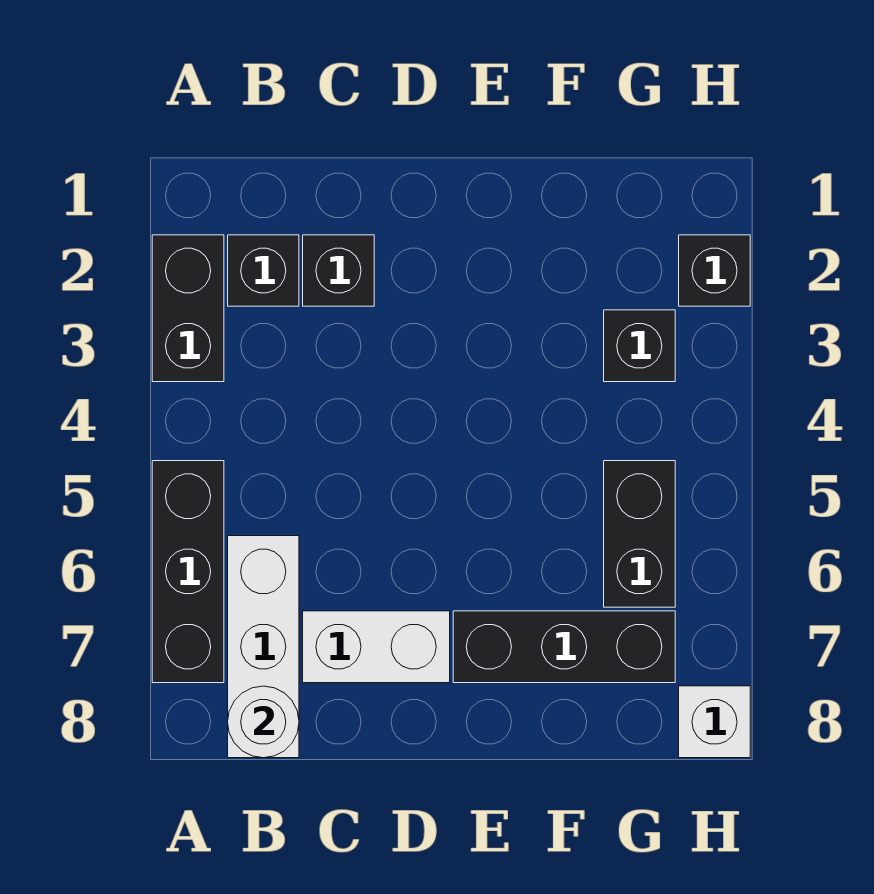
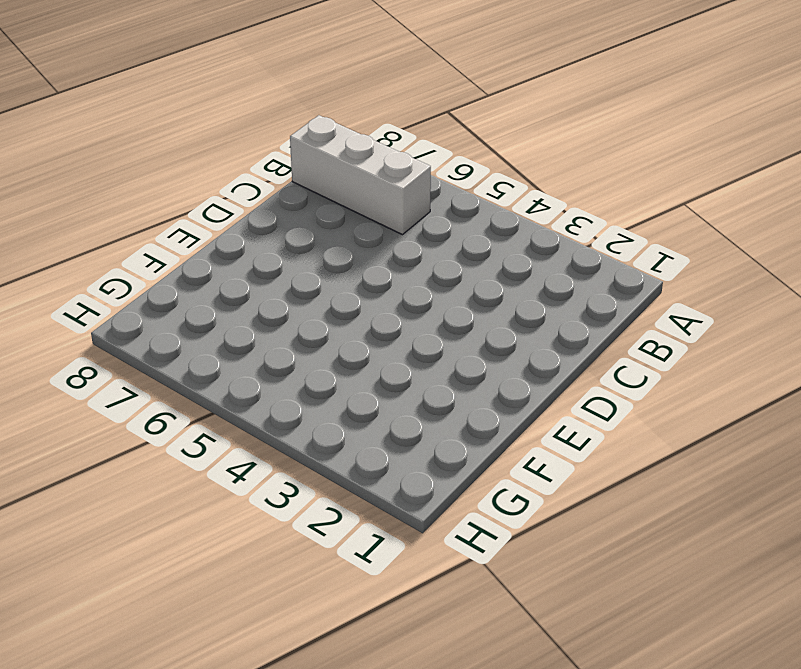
none -> black 1x2 brick [152,235,224,382]
none -> black 1x3 brick [152,461,224,683]
none -> black 1x1 brick [228,235,299,306]

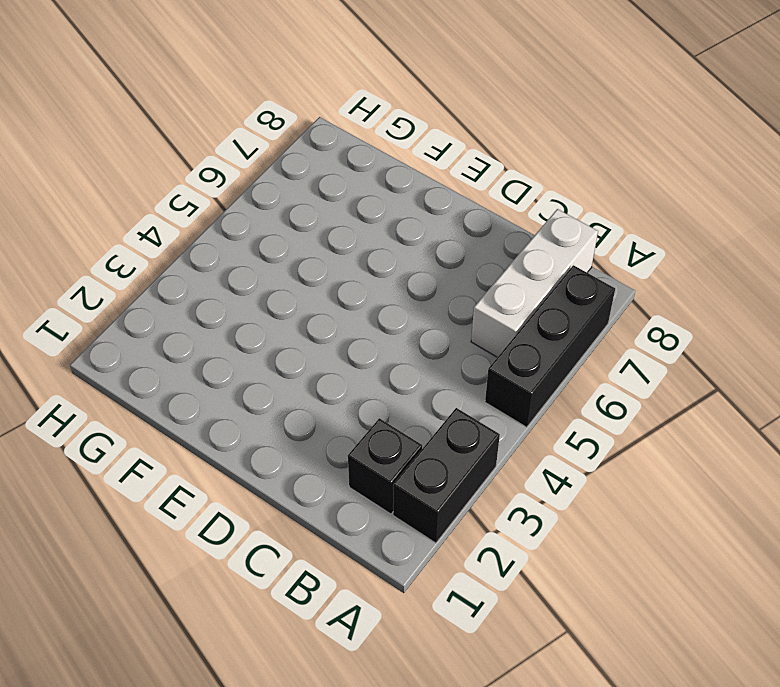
none -> black 1x1 brick [303,235,374,306]
none -> white 1x2 brick [303,611,450,683]
none -> black 1x3 brick [453,611,675,683]

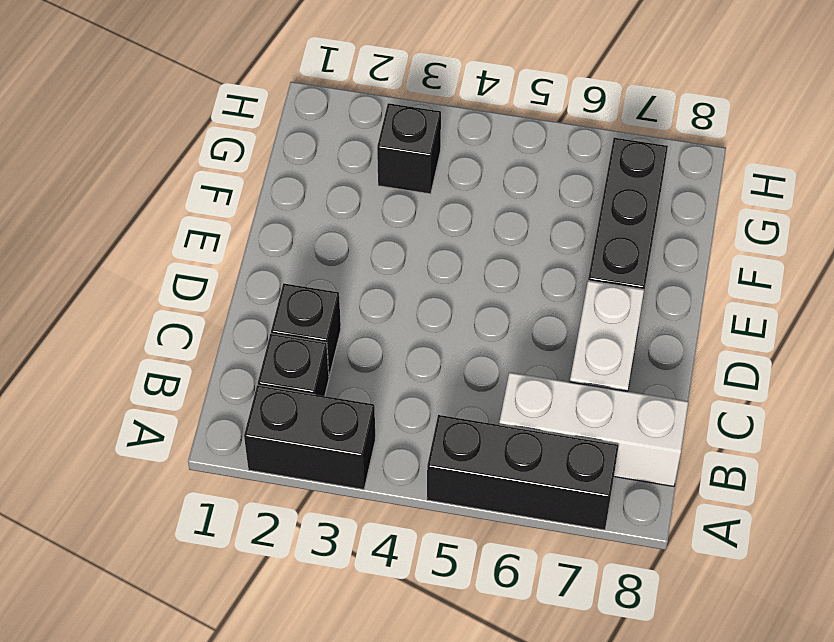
none -> black 1x2 brick [604,461,675,607]
none -> black 1x1 brick [679,235,750,306]
none -> white 1x1 brick [679,686,750,758]

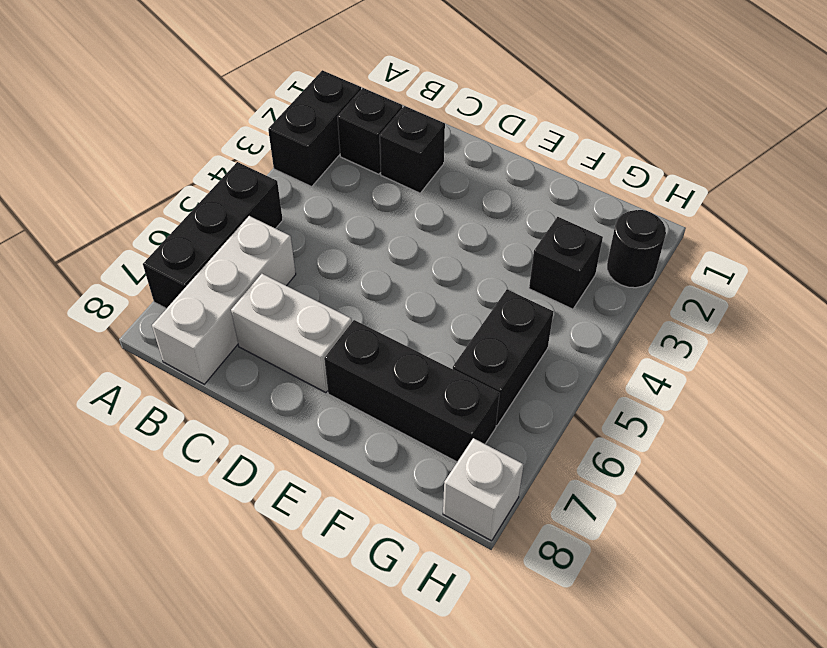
black 1x1 round brick [607,210,666,288] -> black 1x1 brick [679,235,750,306]
none -> white 1x1 round brick [228,686,299,758]

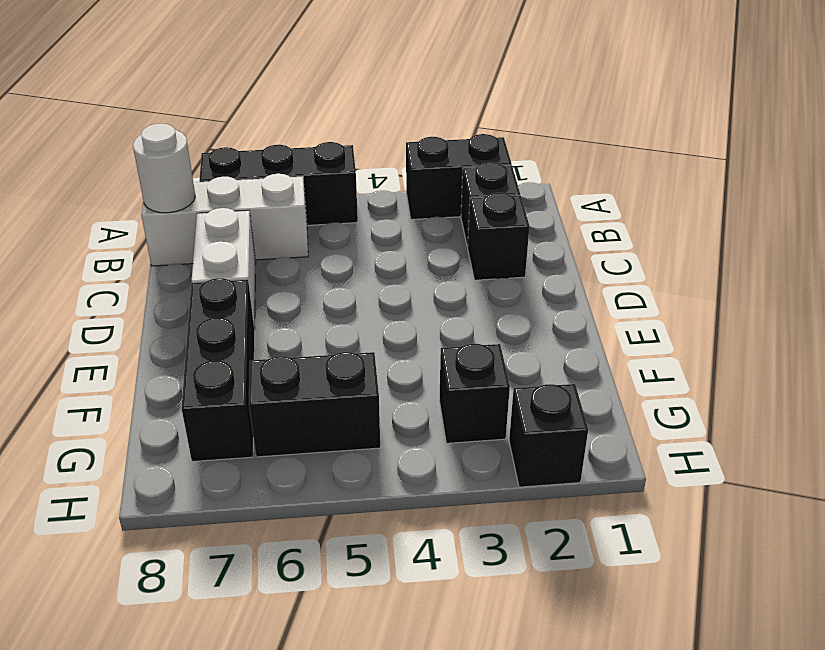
none -> white 1x1 brick [679,686,750,758]

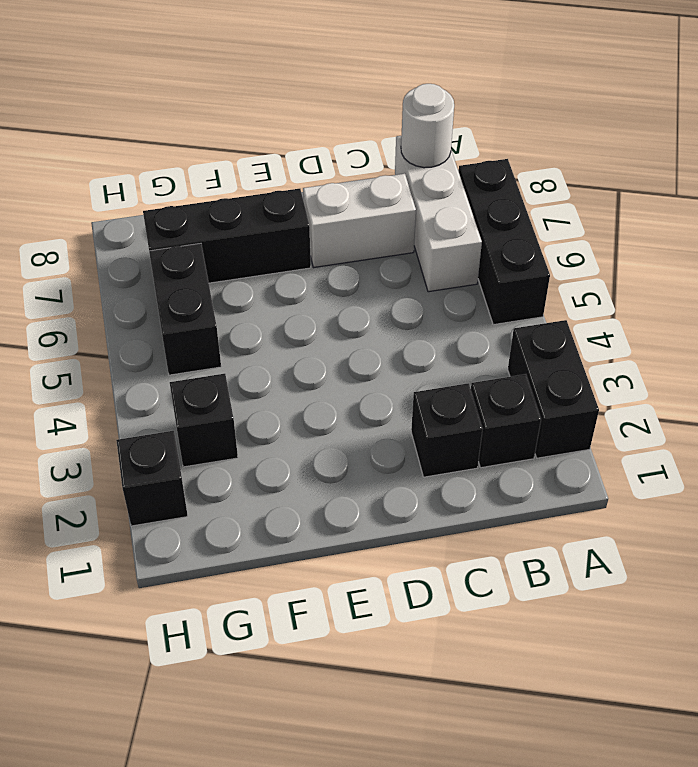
none -> white 1x1 brick [679,686,750,758]

